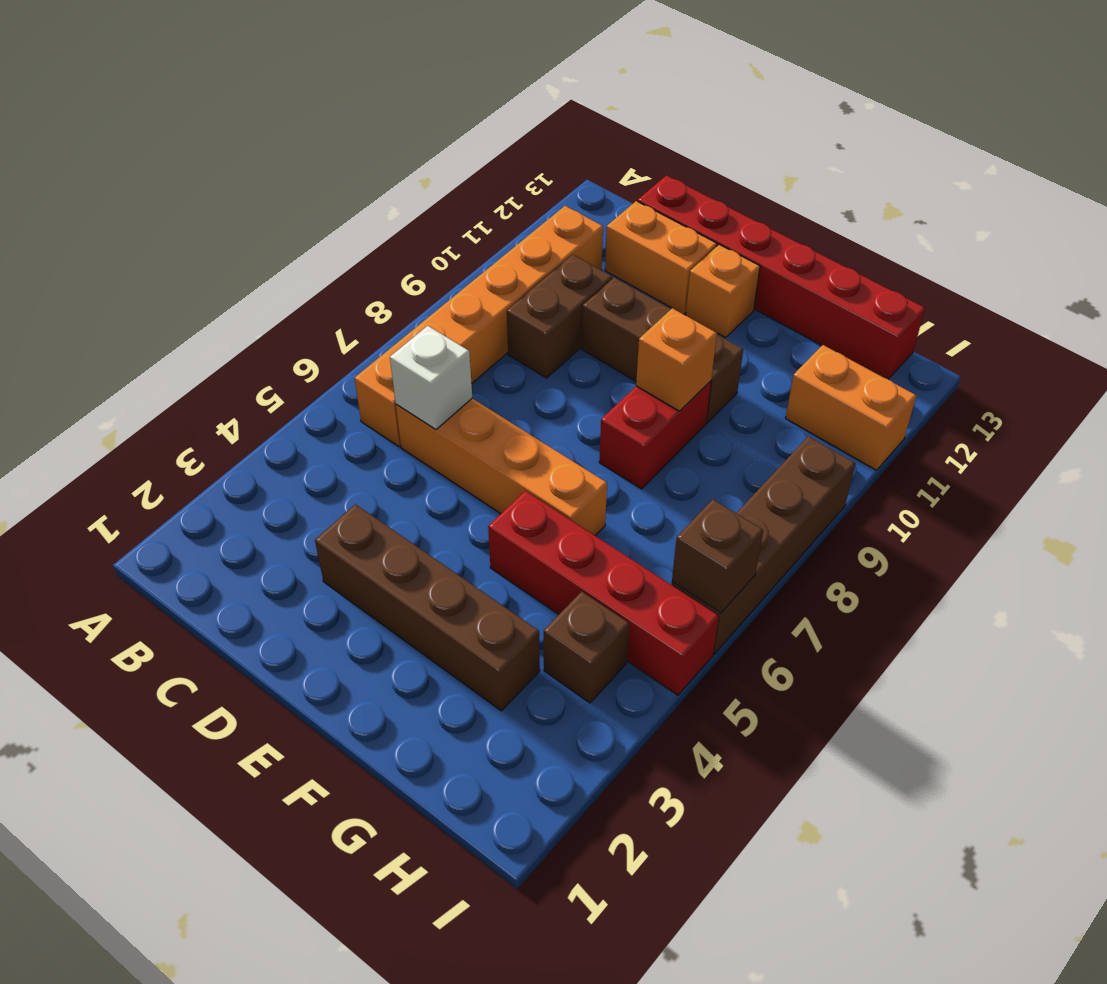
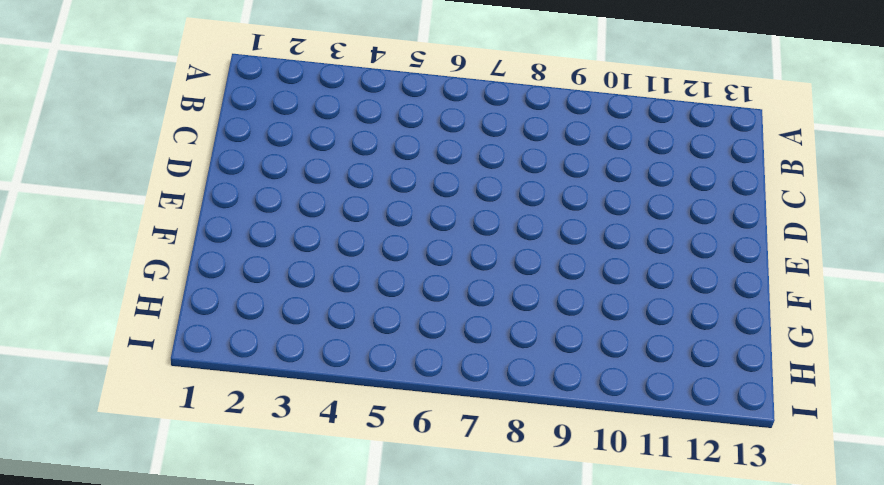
none -> orange 1x6 brick [355,206,603,446]
none -> orange 1x4 brick [396,399,607,535]
none -> brown 1x2 brick [507,255,612,378]

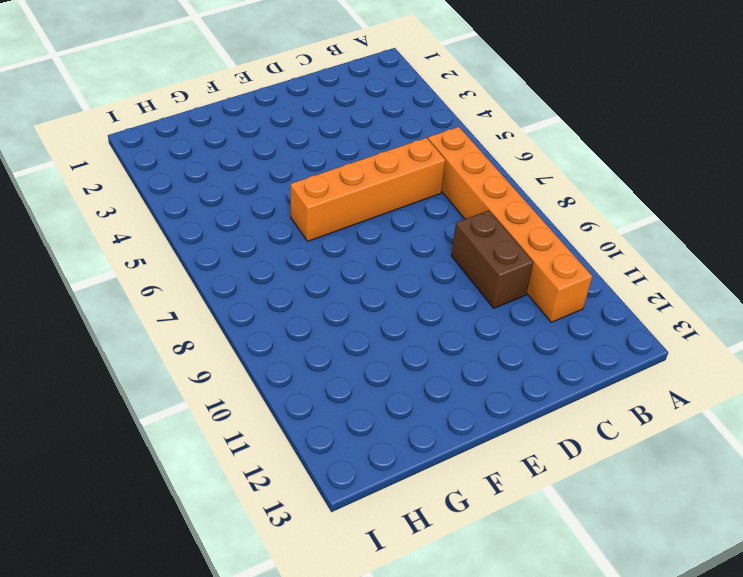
none -> orange 1x2 brick [605,201,717,314]
none -> red 1x6 brick [638,175,925,379]
none -> brown 1x4 brick [315,504,540,711]

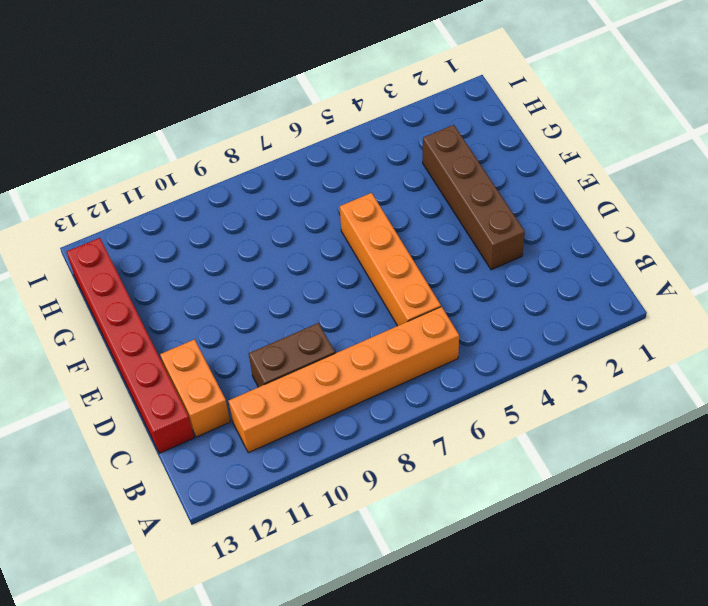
none -> brown 1x3 brick [582,278,743,423]
none -> orange 1x1 brick [686,245,760,338]
none -> red 1x4 brick [488,491,719,695]

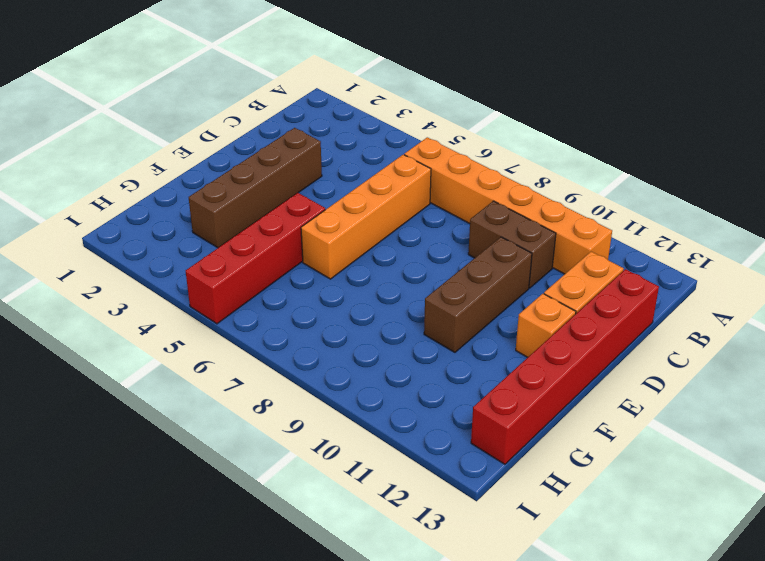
none -> red 1x2 brick [599,381,711,489]
none -> brown 1x1 brick [544,592,629,703]
none -> orange 1x2 brick [786,345,916,470]

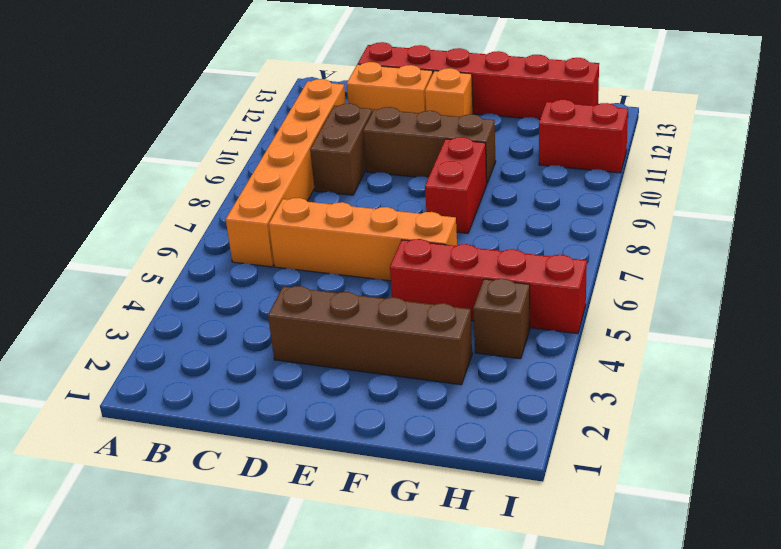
red 1x2 brick [539,100,628,173] -> orange 1x2 brick [786,345,916,470]
none -> brown 1x4 brick [672,436,855,654]
none -> white 1x1 brick [390,326,472,430]
none -> orange 1x1 brick [636,308,717,411]

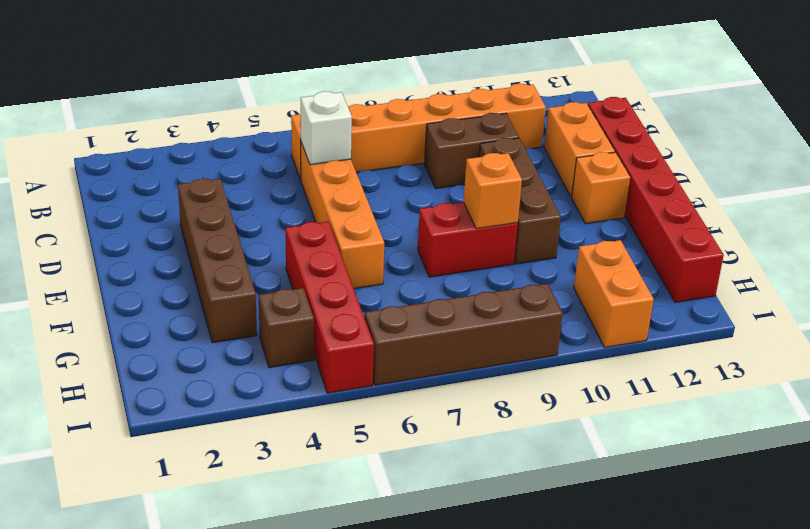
none -> brown 1x1 brick [672,499,763,613]

